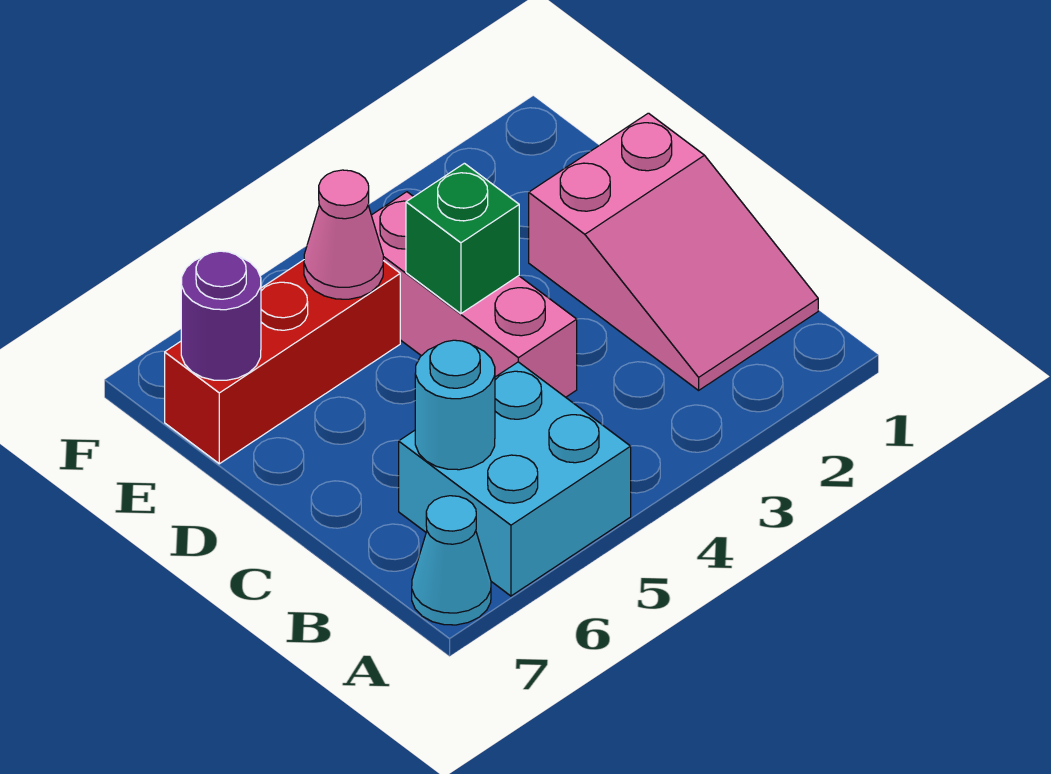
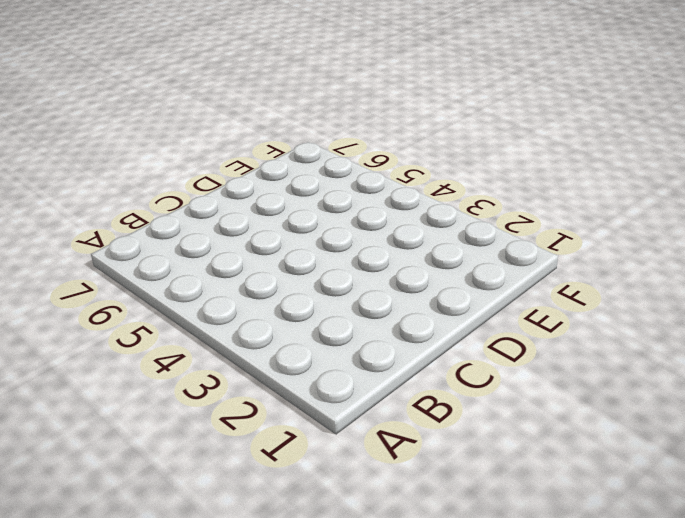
none -> cyan 2x2 brick [399,362,631,596]
none -> cyan 1x1 cone [412,496,491,625]

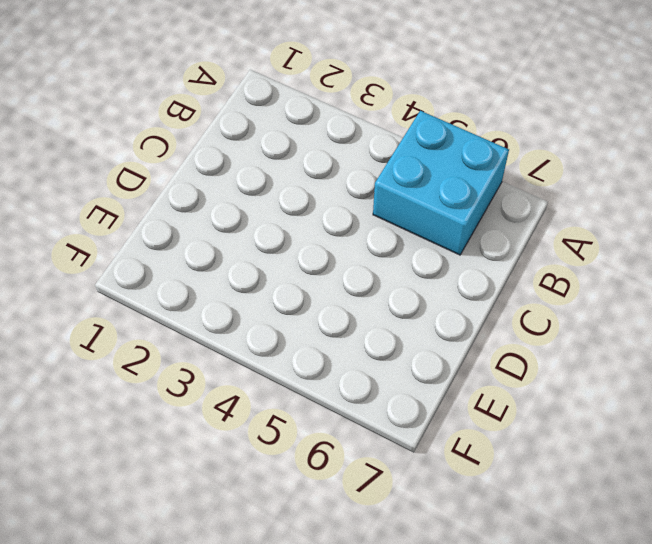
none -> cyan 1x1 cone [412,496,491,625]
none -> pink 2x3 slope [529,113,818,390]

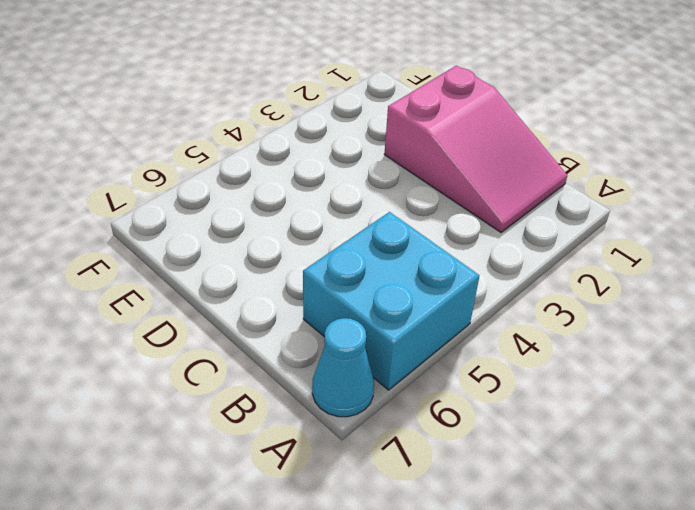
none -> pink 1x3 brick [371,192,577,397]
none -> red 1x3 brick [165,260,400,464]

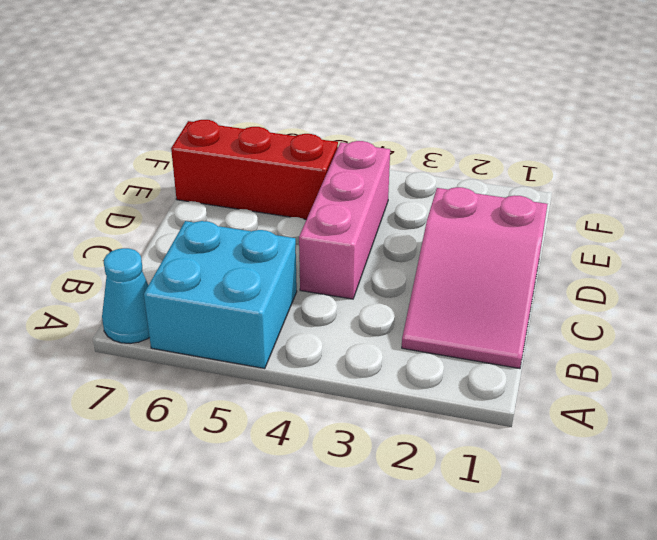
none -> cyan 1x1 round brick [415,340,495,470]
none -> green 1x1 brick [406,163,519,314]

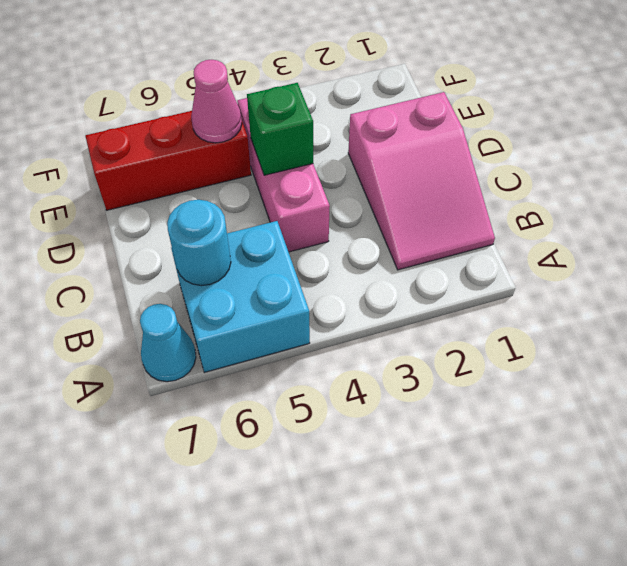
none -> purple 1x1 round brick [181,251,261,380]

